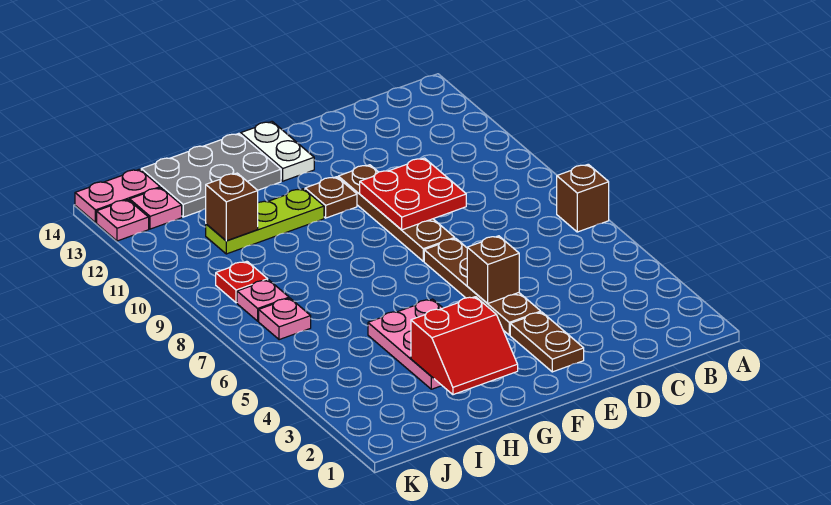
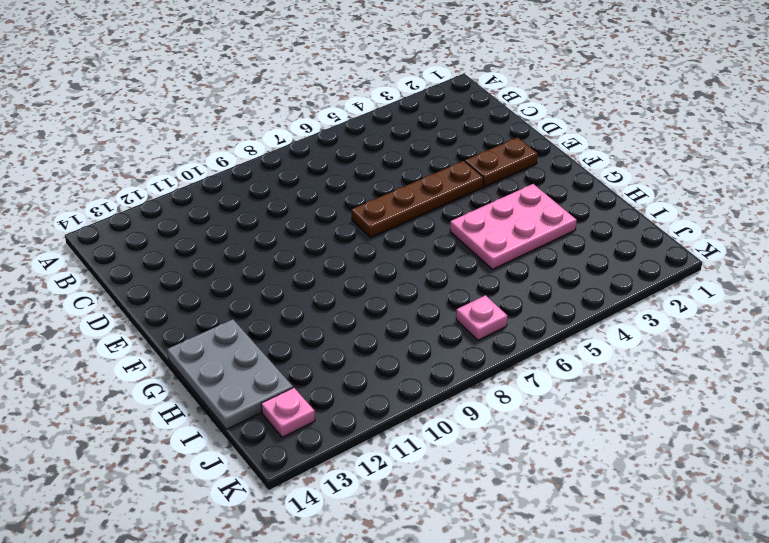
none -> brown 1x1 brick [557,164,609,232]
none -> brown 1x4 plate [338,165,455,261]
none -> brown 1x1 plate [305,177,357,218]

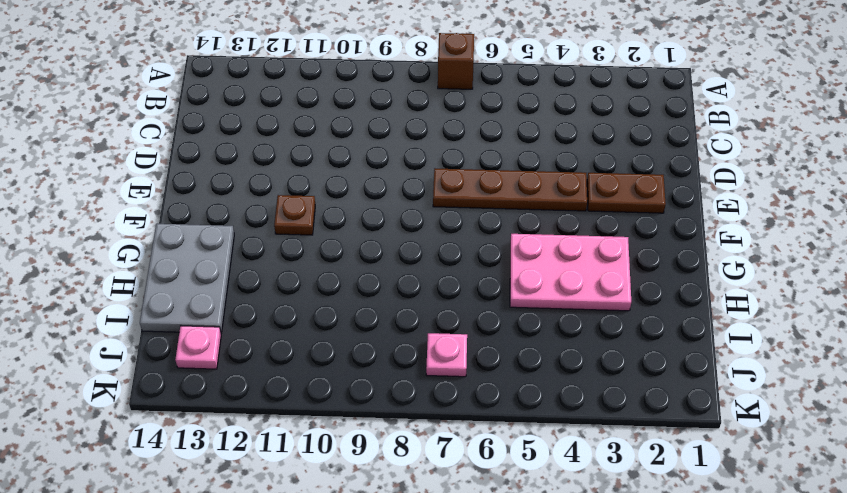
none -> brown 1x4 plate [338,165,455,261]
none -> white 1x2 plate [241,122,314,181]
none -> lime 1x3 plate [206,189,324,254]

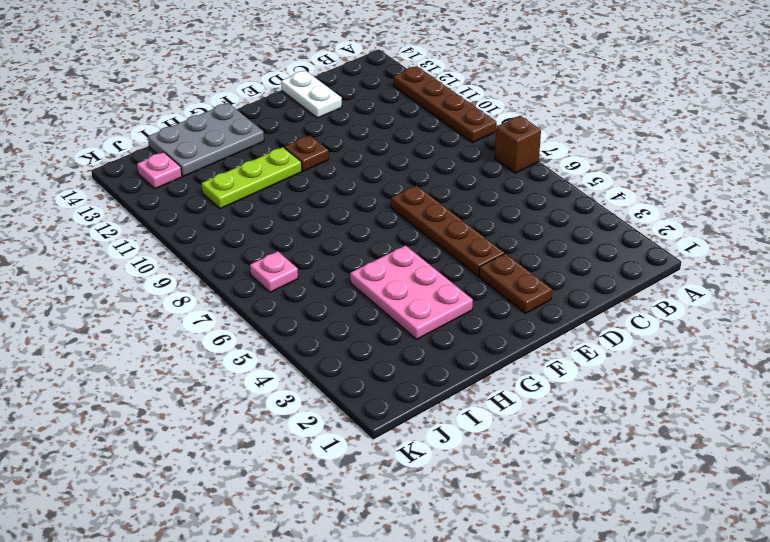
brown 1x4 plate [394,66,496,142] -> brown 1x4 plate moved to [338,165,455,261]
white 1x2 plate [281,71,342,118] -> white 1x2 plate moved to [241,122,314,181]
none -> pink 1x1 plate [237,280,289,321]
none -> red 1x1 plate [216,261,268,303]
none -> pink 1x2 plate [75,169,160,223]

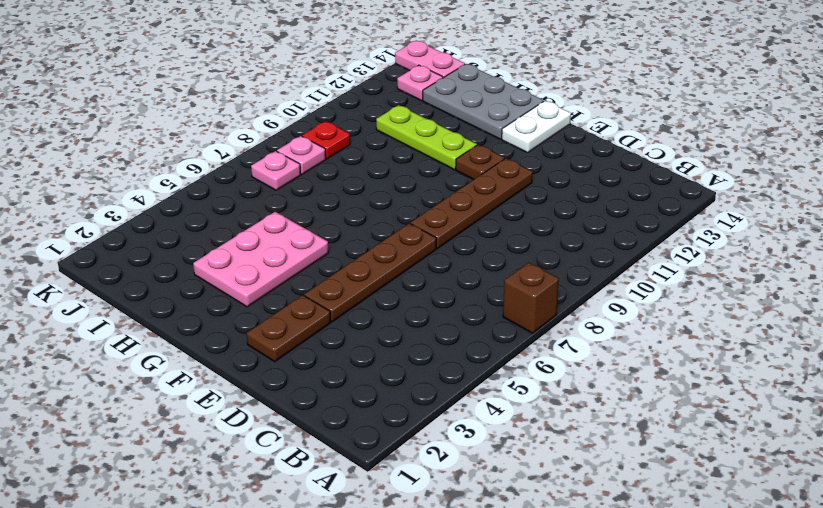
none -> pink 1x1 plate [97,200,149,241]
none -> red 2x2 plate [360,158,466,230]
none -> brown 1x1 brick [467,236,519,303]

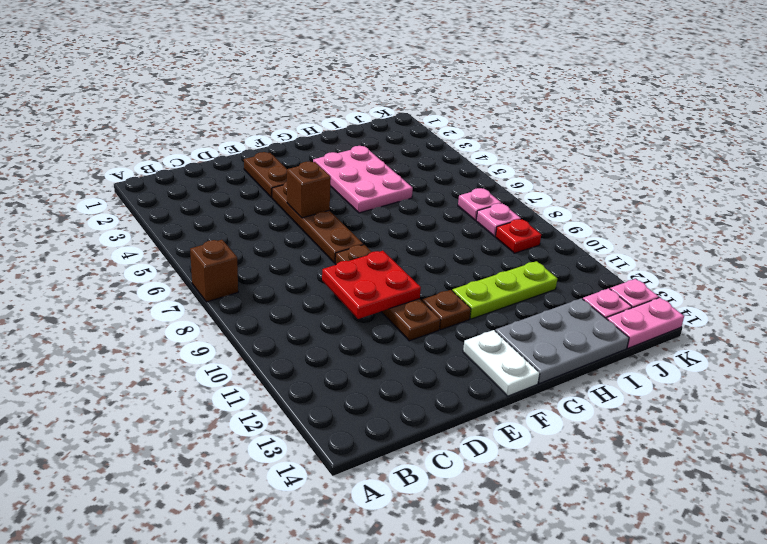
none -> red 2x2 slope [411,297,518,395]
none -> brown 1x1 brick [206,173,258,241]

